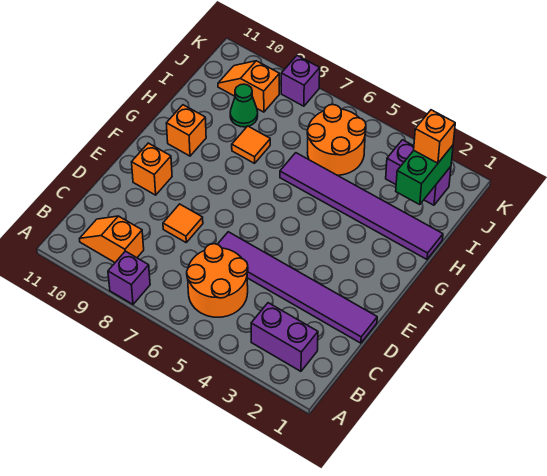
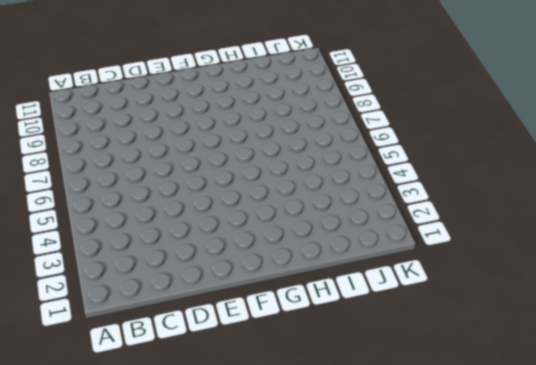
none -> purple 1x1 brick [108,251,150,304]
none -> purple 1x2 brick [251,303,318,371]
none -> orange 2x2 round brick [187,244,248,317]

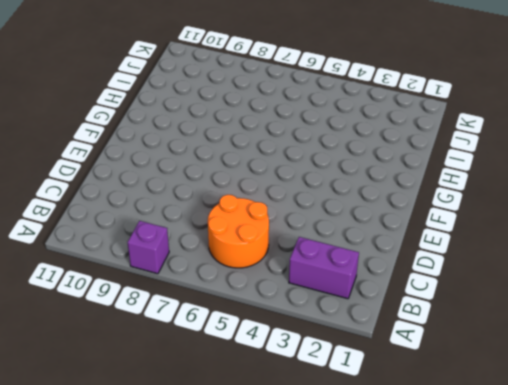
none -> orange 1x2 slope [80,216,144,262]
none -> purple 1x6 tile [217,232,377,343]
none -> orange 1x1 tile [163,204,203,242]

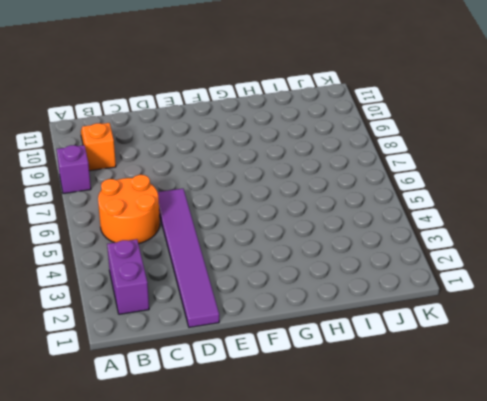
none -> orange 1x1 tile [163,204,203,242]
none -> orange 1x1 brick [132,143,172,195]
none -> orange 1x1 brick [166,105,206,156]

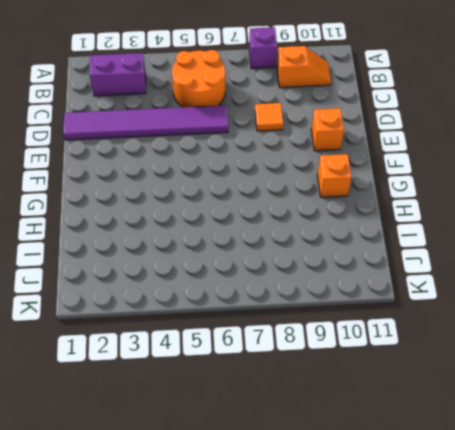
none -> purple 1x6 tile [280,153,443,259]
none -> orange 1x1 tile [232,126,270,163]
none -> orange 2x2 round brick [307,105,366,175]

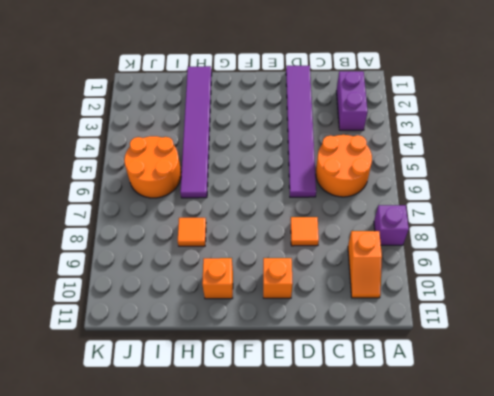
none -> green 1x1 cone [230,84,258,127]
none -> purple 1x2 brick [386,140,451,205]
none -> orange 1x2 slope [218,61,279,112]

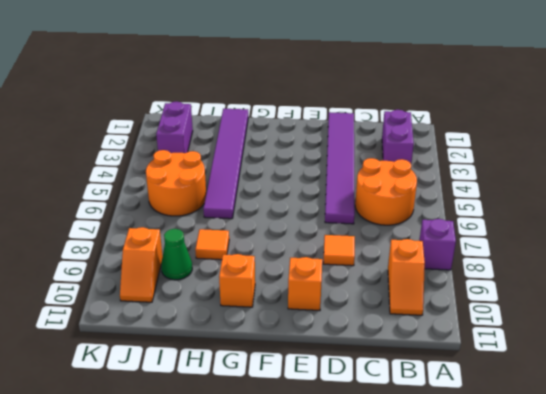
none -> purple 1x1 brick [281,56,320,106]
none -> green 1x2 brick [396,145,453,205]
none -> orange 1x1 brick [414,110,455,163]

